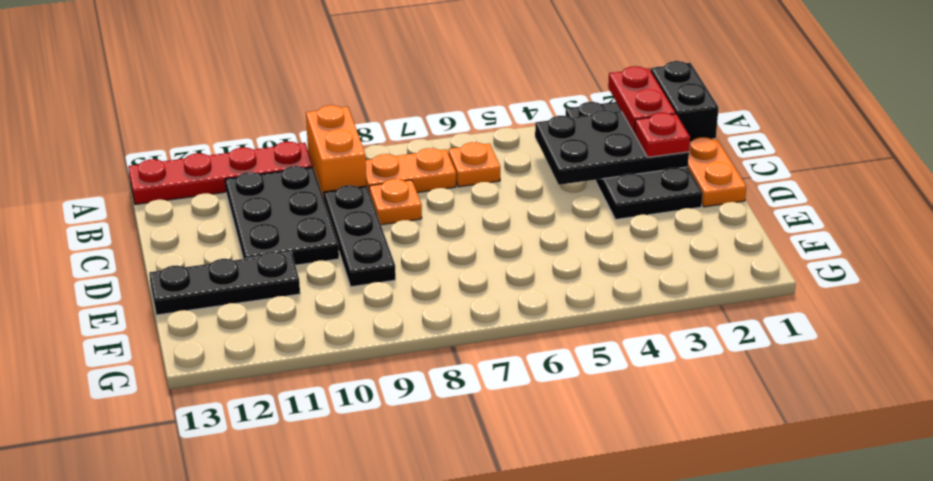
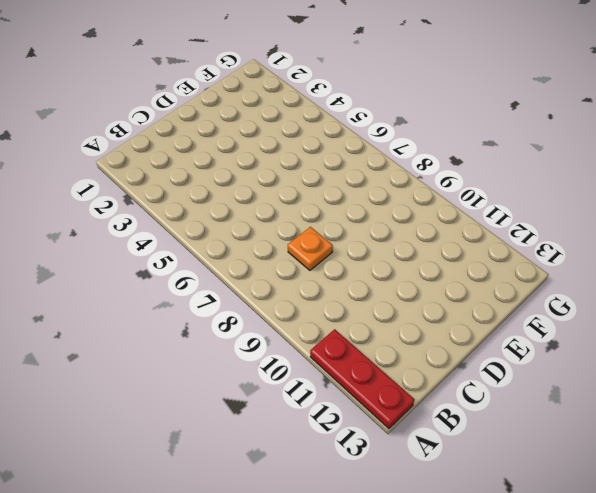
red 1x3 plate [310,329,414,429] -> red 1x4 plate [128,142,313,204]
none -> black 1x2 brick [651,61,719,142]
none -> black 2x4 plate [565,102,703,220]
none -> orange 1x2 brick [306,105,367,198]

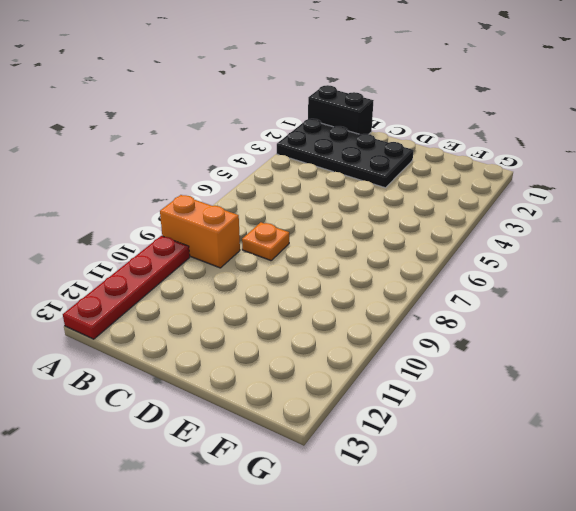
none -> orange 1x1 plate [448,142,500,187]
none -> orange 1x2 plate [366,148,456,193]
none -> black 2x3 plate [225,166,339,265]

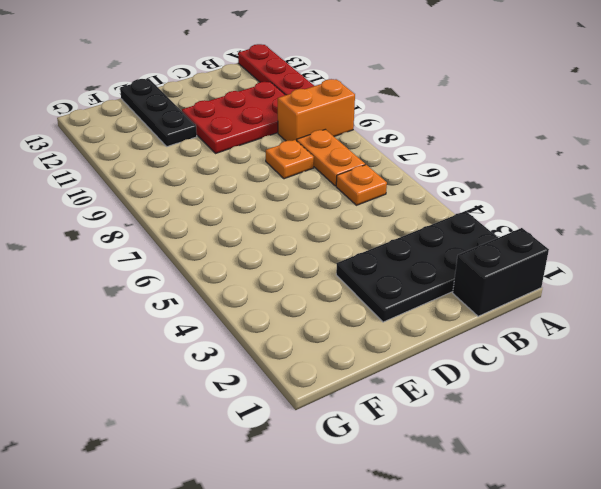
red 2x3 plate [182,82,285,154] -> black 2x3 plate [225,166,339,265]
none -> orange 1x2 plate [688,137,746,207]
none -> black 1x3 plate [324,185,396,287]
none -> black 2x3 plate [535,110,689,185]

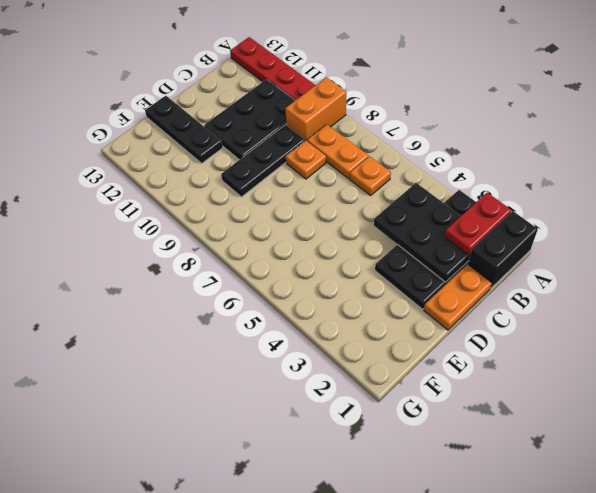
none -> red 1x1 plate [634,113,690,157]

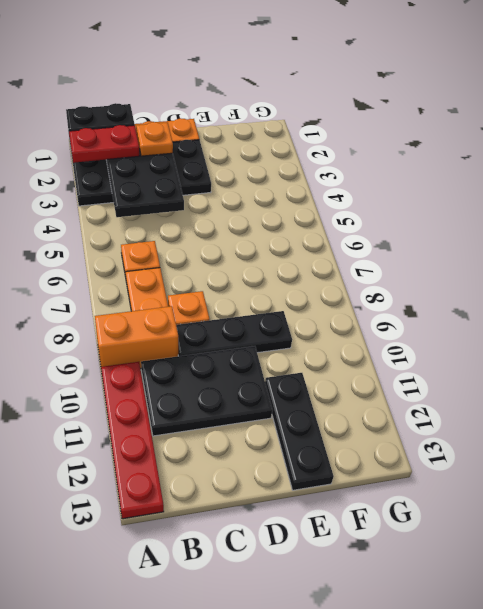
orange 1x1 plate [136,122,173,156] -> red 1x1 plate [634,113,690,157]

